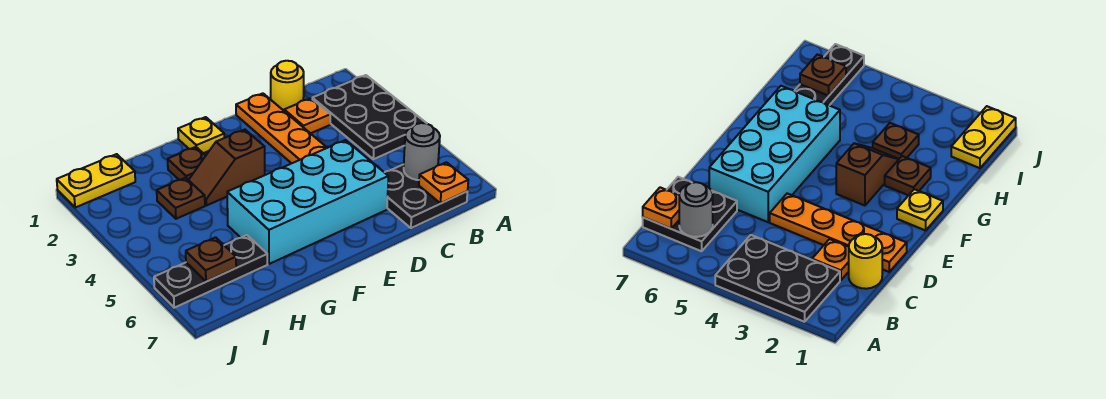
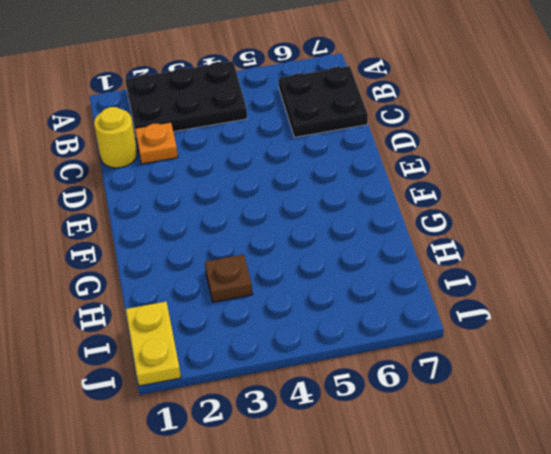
none -> orange 1x4 plate [236,93,327,163]
none -> cyan 2x4 brick [227,140,388,264]
none -> yellow 1x1 plate [178,117,224,153]

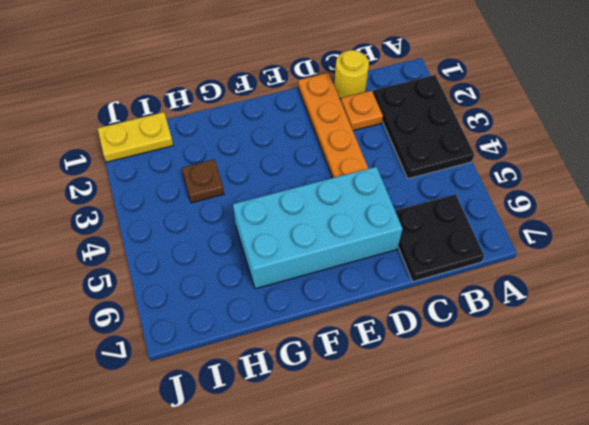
none -> yellow 1x1 plate [178,117,224,153]
none -> brown 1x2 slope [189,130,265,205]
none -> brown 1x1 plate [168,147,206,180]

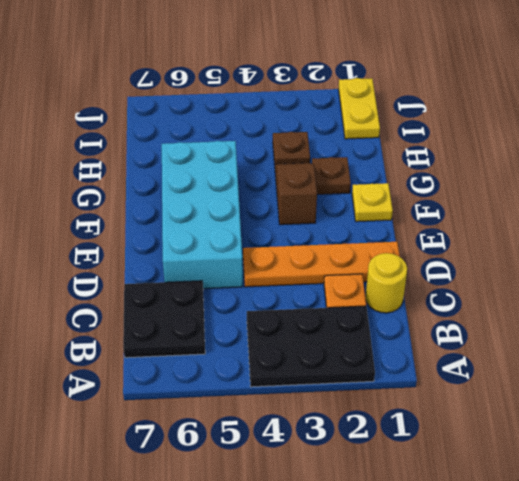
none -> black 1x3 plate [154,235,268,308]
none -> grey 1x1 round brick [404,123,440,180]
none -> orange 1x1 plate [419,162,468,203]

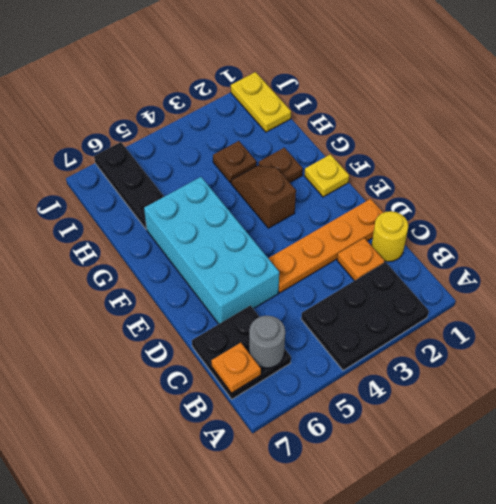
none -> brown 1x1 plate [186,237,236,282]

